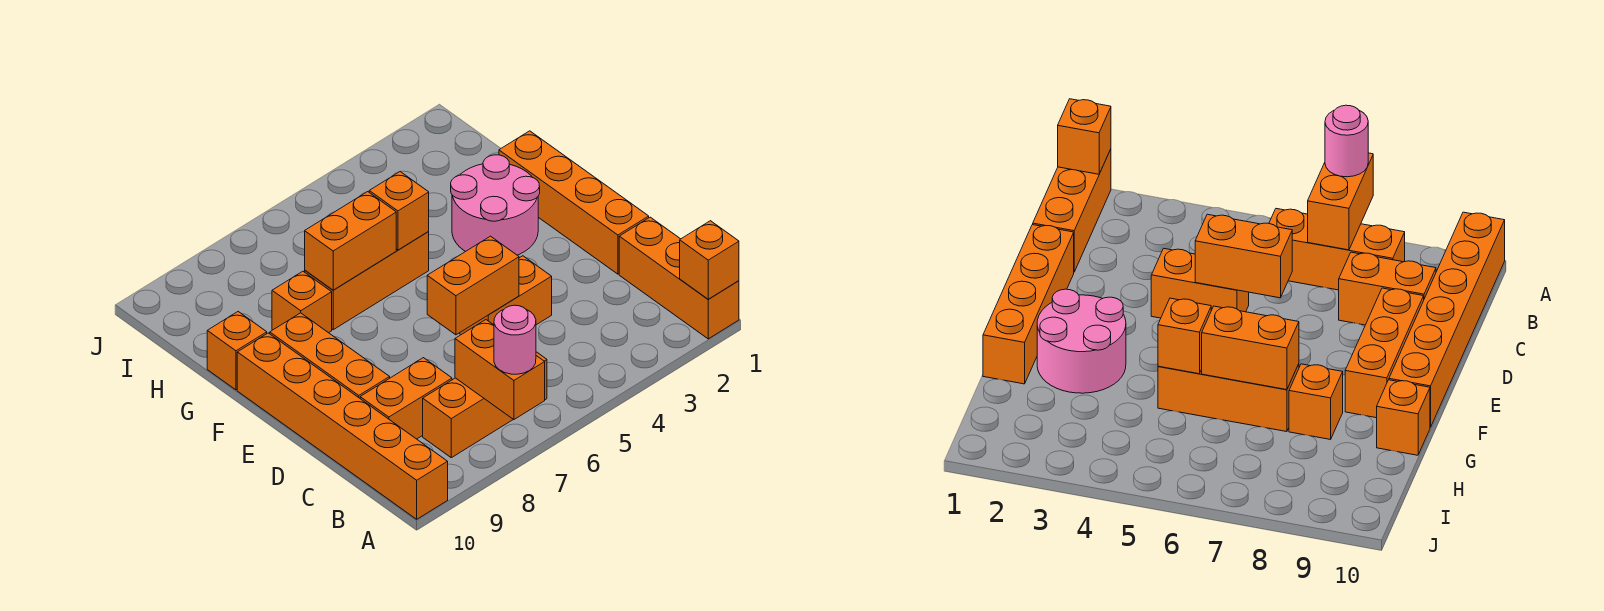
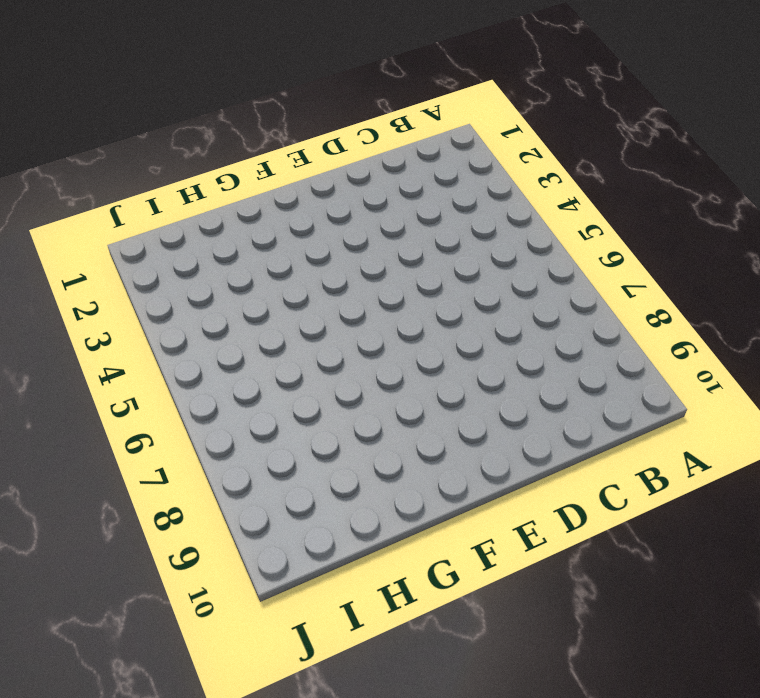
none -> orange 1x3 brick [619,217,739,339]
none -> orange 1x6 brick [237,333,448,519]
none -> orange 1x3 brick [423,352,547,458]

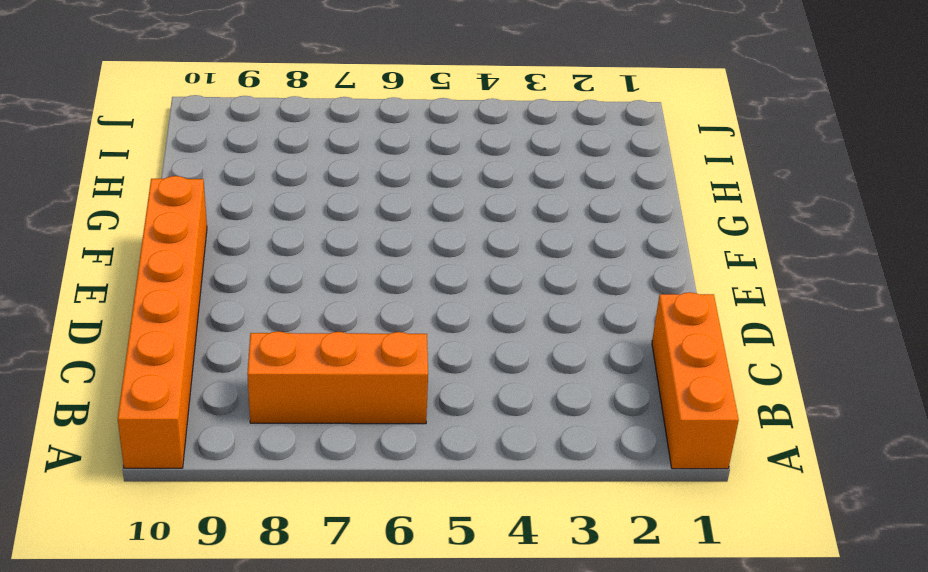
none -> orange 1x2 brick [360,358,452,439]
none -> orange 1x4 brick [499,131,649,274]
none -> orange 1x2 brick [460,256,552,335]

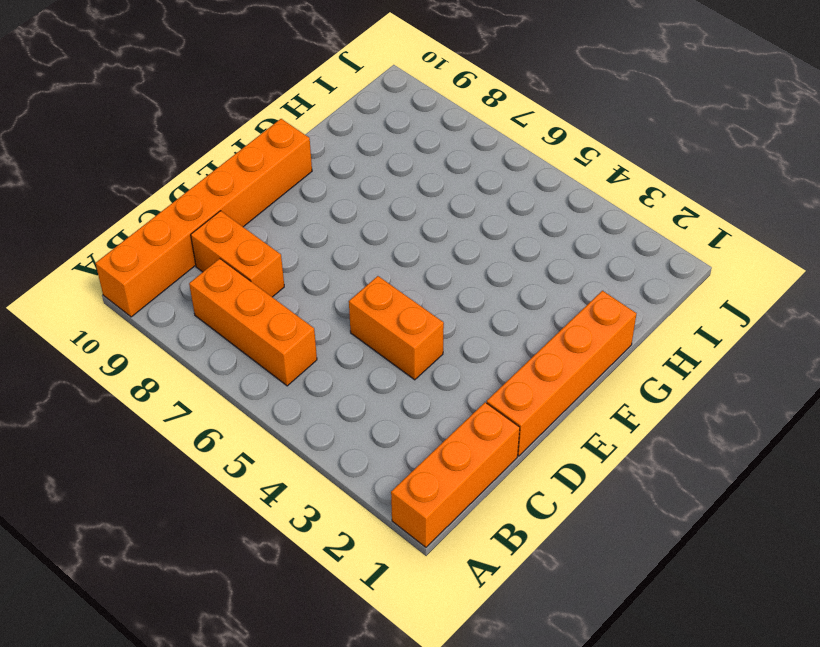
none -> orange 1x3 brick [270,313,390,398]
none -> pink 2x2 round brick [451,155,540,255]
none -> orange 1x3 brick [305,232,429,330]

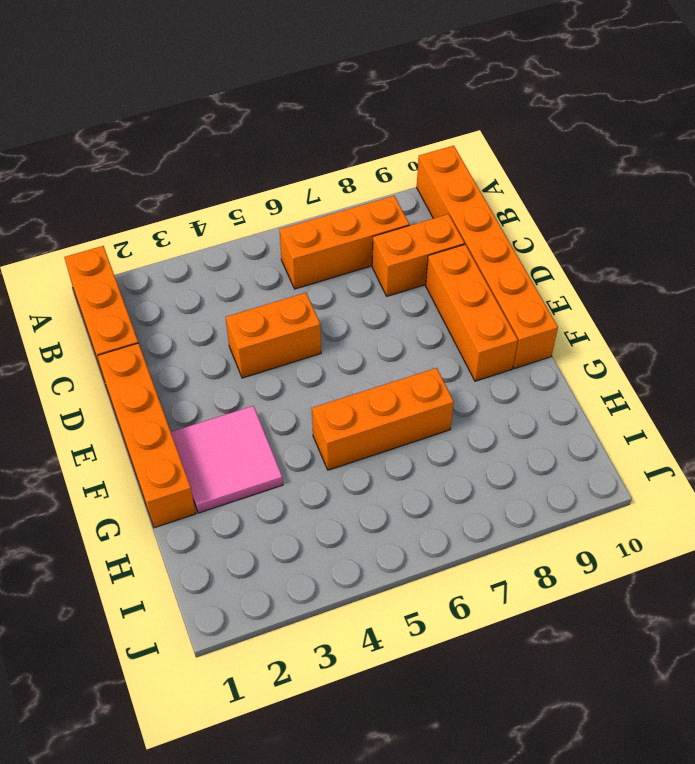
pink 2x2 tile [171,406,283,513] -> pink 2x2 round brick [451,155,540,255]
none -> orange 1x1 brick [272,271,332,333]
none -> orange 1x1 brick [207,312,267,390]
none -> orange 1x1 brick [680,221,739,299]

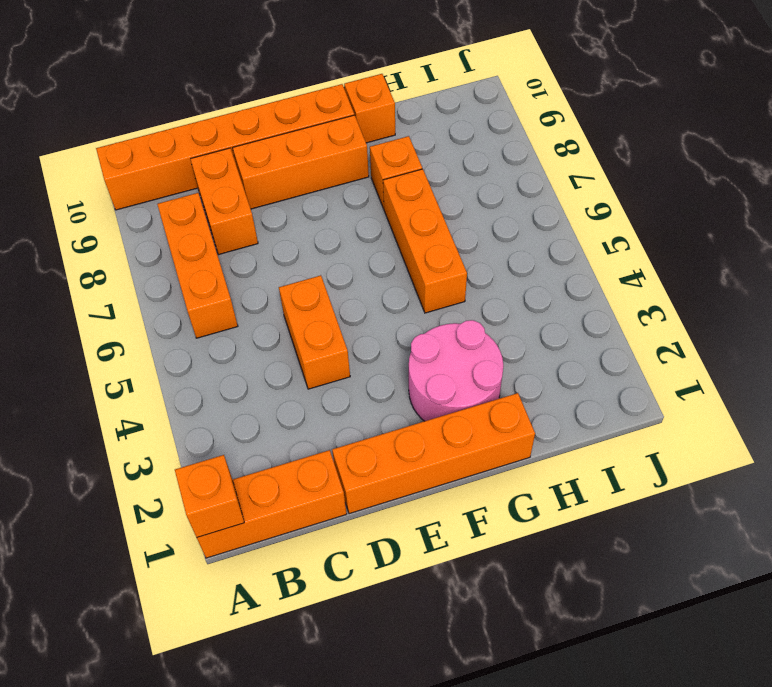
none -> orange 1x2 brick [455,320,545,420]
none -> orange 1x2 brick [427,236,519,335]
none -> orange 1x1 brick [369,172,429,250]

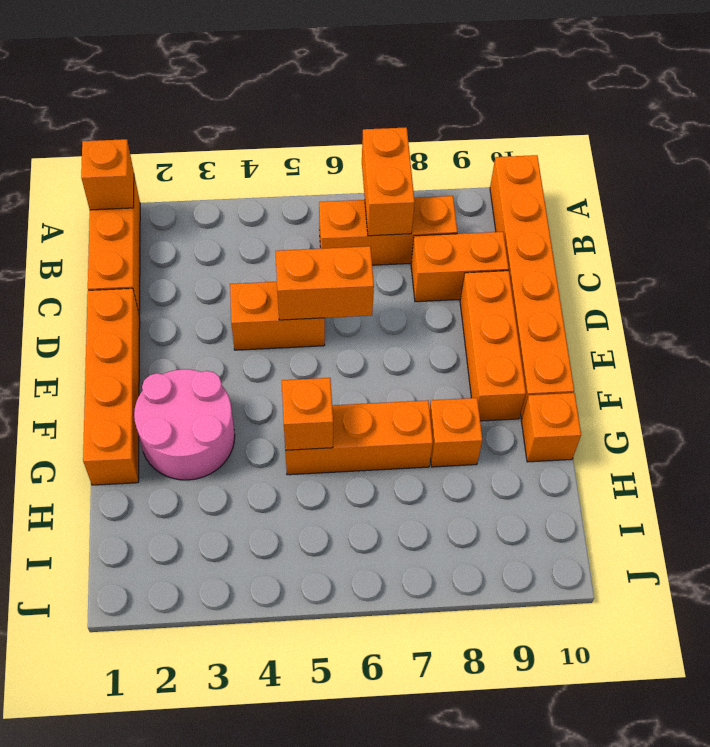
none -> orange 1x2 brick [305,192,396,290]
none -> pink 1x1 round brick [494,305,536,374]

